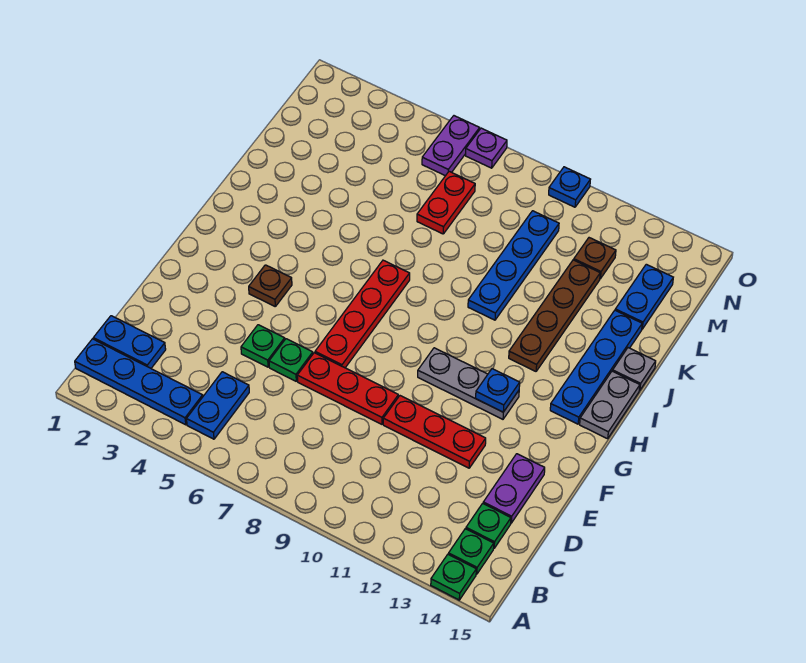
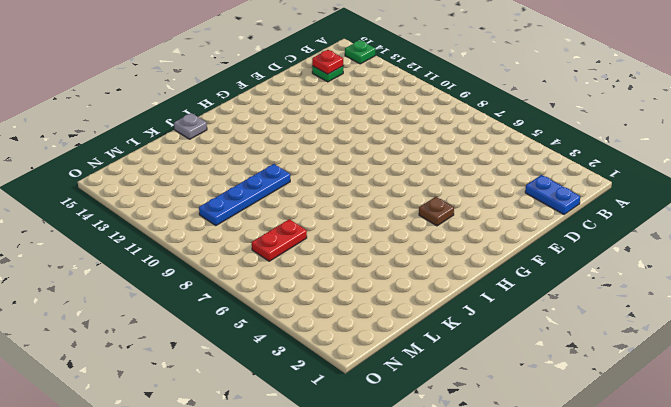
red 1x1 plate [312,50,343,74] -> none
none -> blue 1x4 plate [75,339,203,425]
none -> blue 1x2 plate [187,372,249,439]
none -> green 1x1 plate [449,529,494,574]

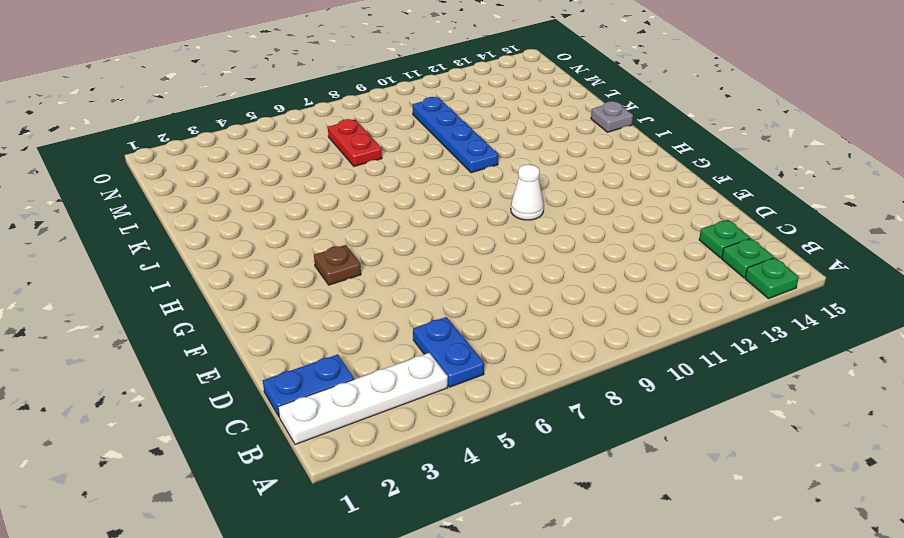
white 1x4 plate [278,353,448,445] -> blue 1x4 plate [75,339,203,425]
white 1x1 cone [511,164,544,220] -> grey 1x3 plate [418,348,519,419]
none -> purple 1x2 plate [483,454,545,523]
none -> green 1x1 plate [241,325,285,367]
none -> green 1x1 plate [269,339,313,381]

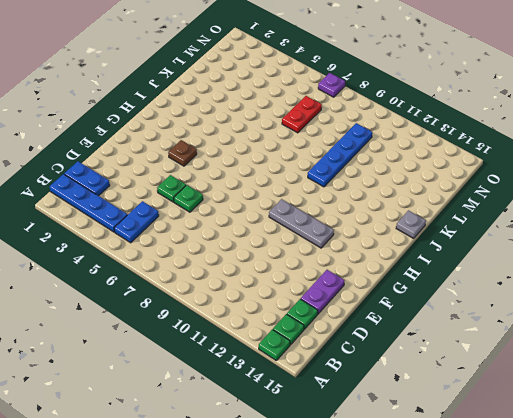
none -> red 1x3 plate [297,353,398,424]
none -> red 1x3 plate [383,396,486,468]
none -> red 1x4 plate [315,260,410,368]

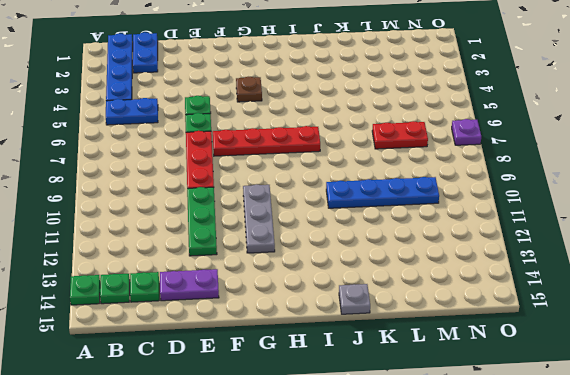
green 1x3 plate [187,187,217,256] -> red 1x3 plate [383,396,486,468]
none -> blue 1x4 plate [550,310,642,424]
none -> grey 1x2 plate [580,371,640,439]
none -> brown 1x4 plate [509,260,600,371]

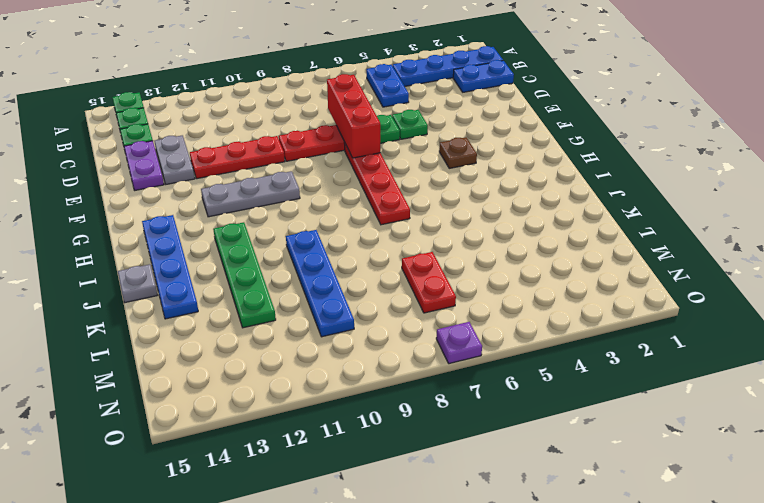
red 1x3 brick [327,74,380,158] -> none
grey 1x2 plate [154,135,195,184] -> grey 1x2 plate moved to [580,371,640,439]
green 1x4 plate [213,222,276,328] -> brown 1x4 plate [509,260,600,371]
none -> blue 1x2 plate [615,264,673,329]
none -> brown 1x1 plate [574,238,616,279]
none -> purple 1x2 plate [422,116,480,176]

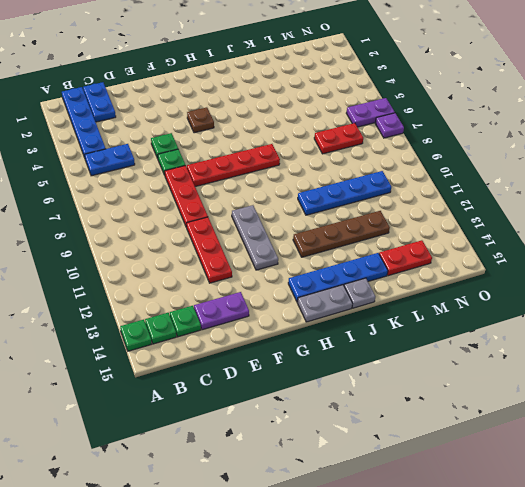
red 1x2 plate [379,240,432,276] -> blue 1x2 plate [615,264,673,329]
none -> brown 1x1 plate [574,238,616,279]
none -> blue 1x1 plate [549,167,590,207]
none -> blue 1x1 plate [476,369,520,412]

